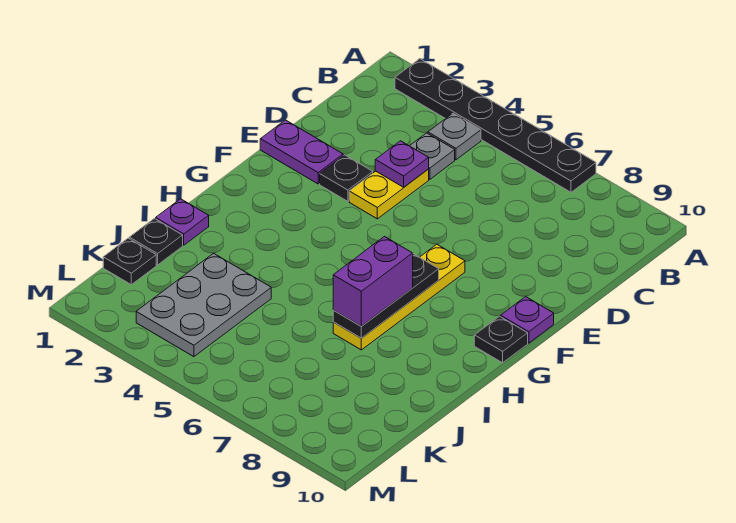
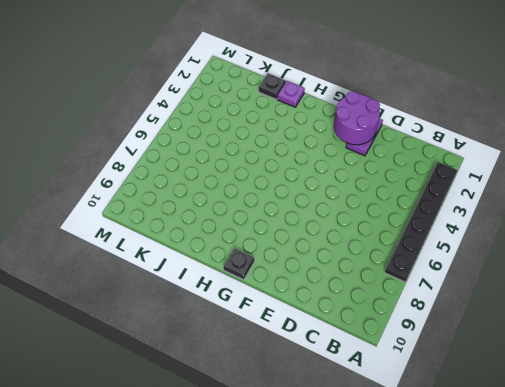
purple 2x2 round brick [334,91,380,145] -> none
none -> grey 1x1 plate [428,113,481,160]
none -> grey 1x1 plate [410,133,455,179]
none -> yellow 1x2 plate [349,169,429,219]

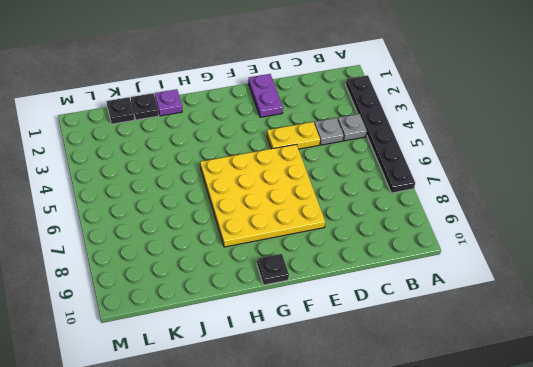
yellow 4x4 plate [200,144,325,247] -> yellow 1x4 plate [333,244,465,350]
none -> black 1x1 plate [320,155,373,201]
none -> purple 1x1 plate [501,297,554,343]
none -> grey 2x3 plate [136,253,271,357]

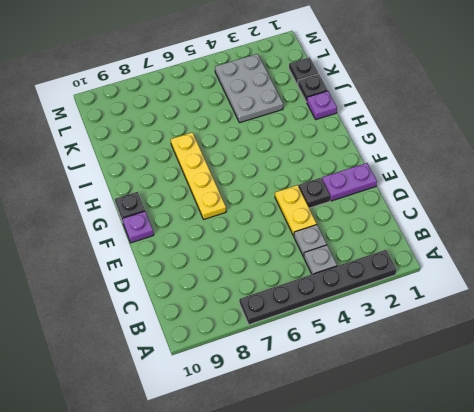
none -> purple 1x1 plate [375,141,429,187]
none -> black 1x3 plate [333,254,439,338]
none -> purple 1x2 brick [333,237,413,326]

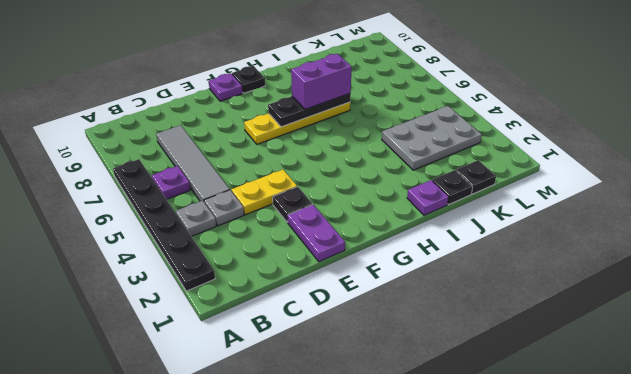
purple 1x1 plate [152,166,190,199] -> purple 1x1 plate moved to [375,141,429,187]
grey 1x4 tile [156,125,230,201] -> none

